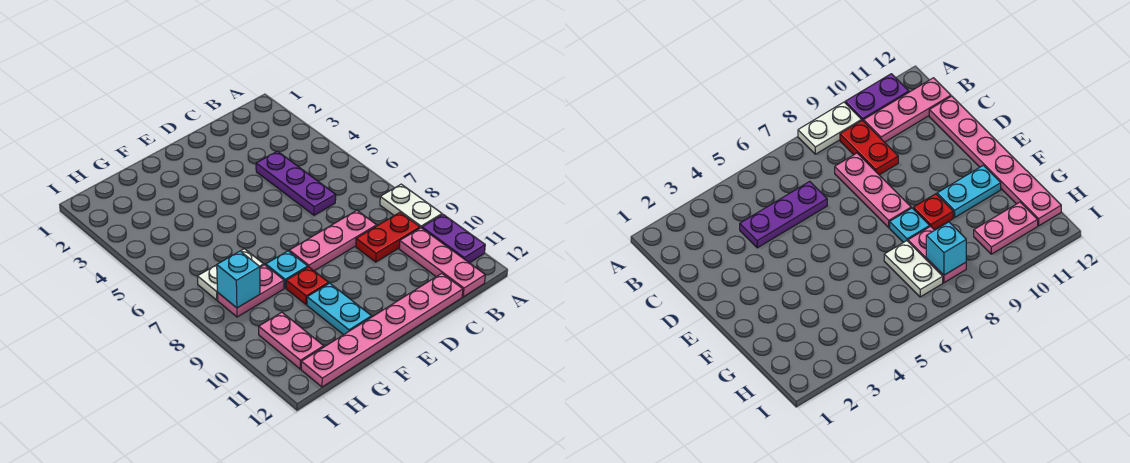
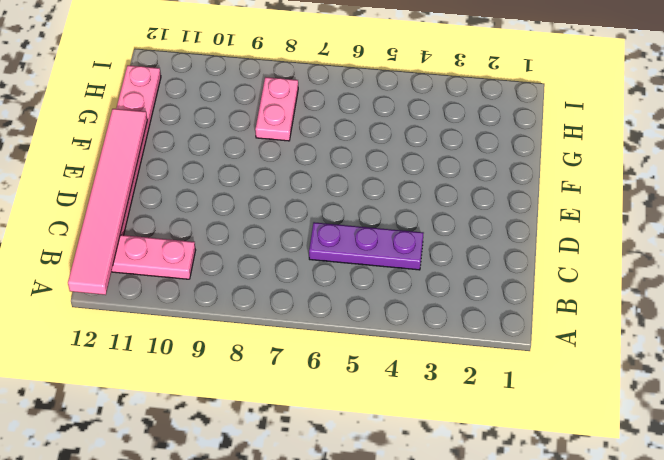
pink 1x6 tile [68,109,147,295] -> none
none -> white 1x2 plate [380,184,442,228]
none -> purple 1x2 plate [422,215,485,263]
none -> red 1x2 plate [356,212,420,262]

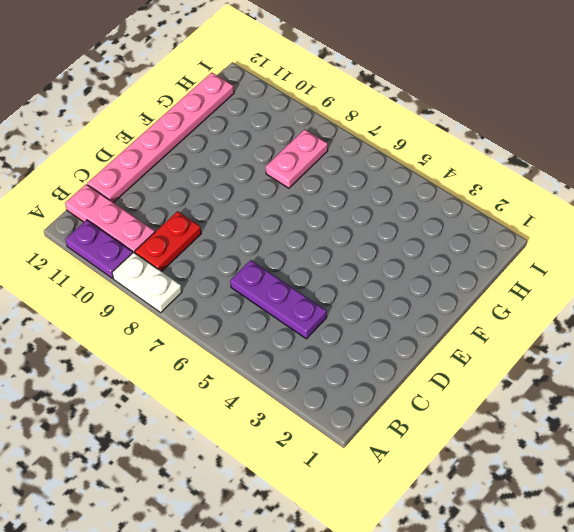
none -> pink 1x3 plate [289,210,377,271]
none -> cyan 1x1 plate [266,251,308,288]
none -> red 1x1 plate [286,267,329,305]

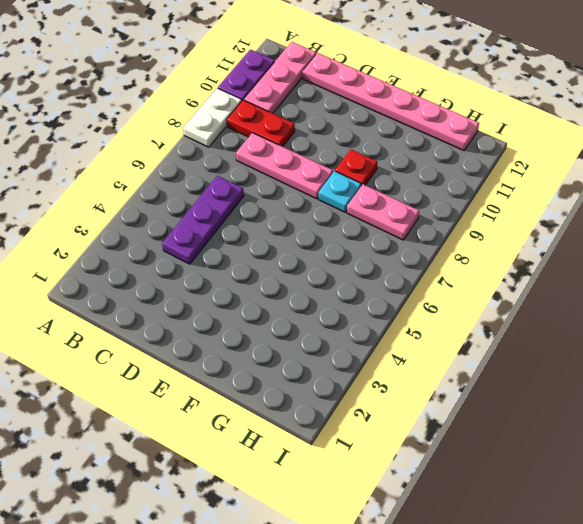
none -> cyan 1x2 plate [307,283,372,335]
none -> white 1x2 plate [197,249,264,300]
none -> pink 1x2 plate [259,312,324,369]

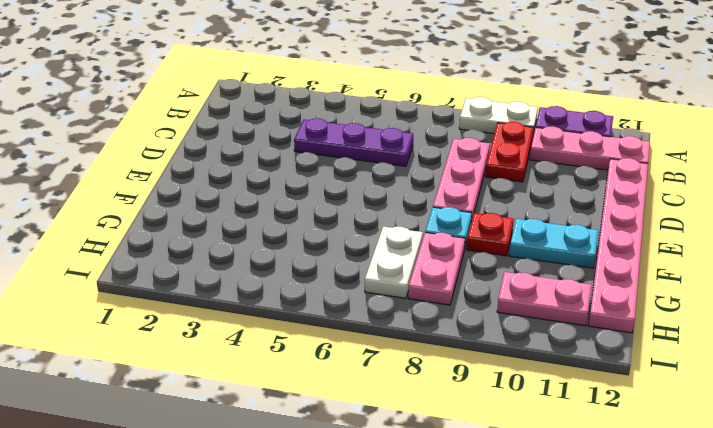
none -> cyan 1x1 brick [217,251,260,308]

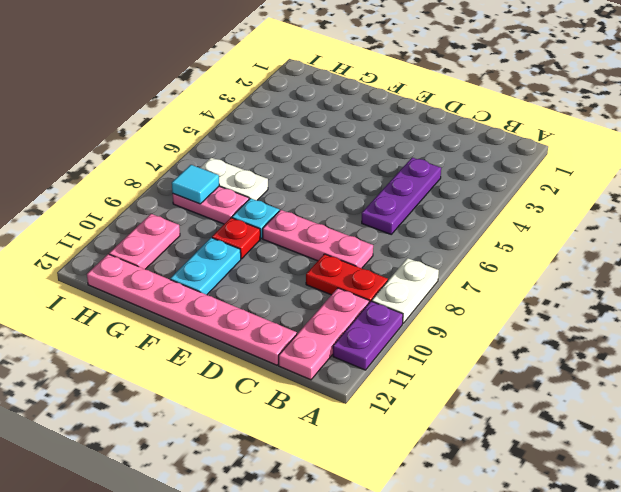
cyan 1x1 tile [172,165,219,204] -> cyan 1x1 brick [217,251,260,308]

